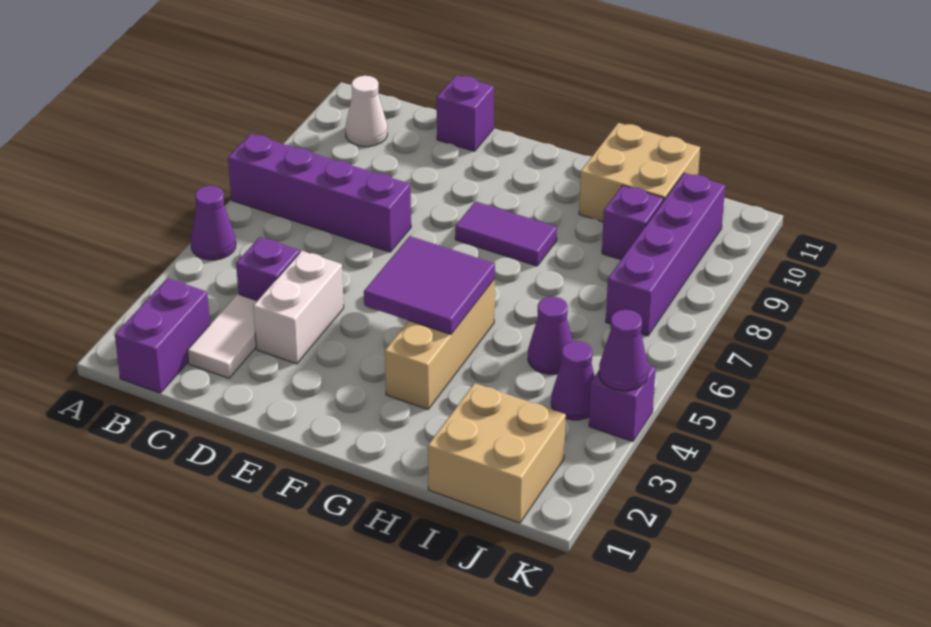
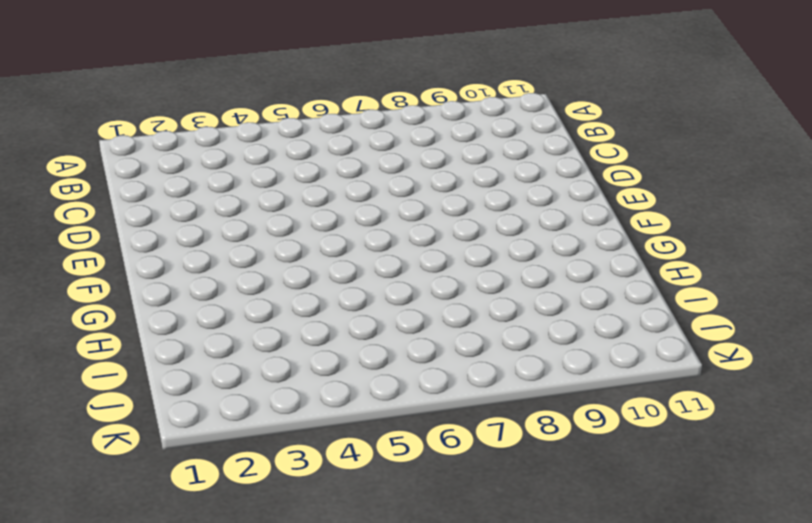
none -> purple 1x1 cone [191,186,236,260]
none -> purple 1x4 brick [228,134,411,252]
none -> purple 1x2 brick [115,278,210,393]

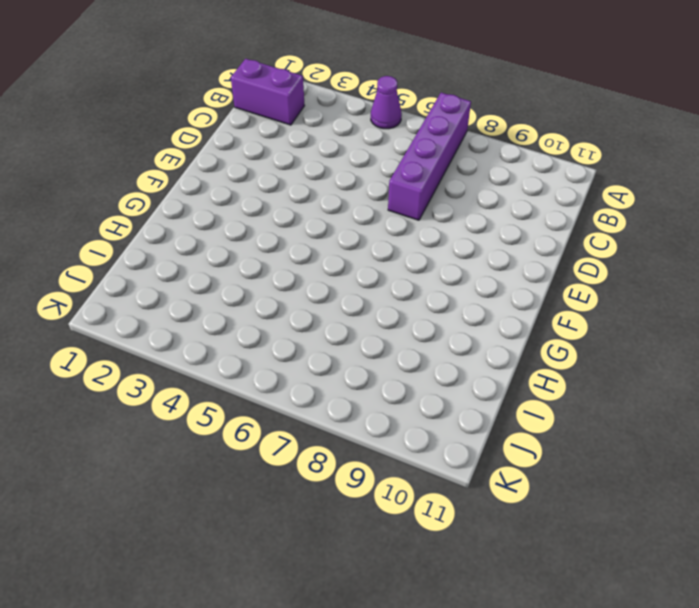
none -> white 1x1 cone [345,76,387,147]
none -> white 1x2 tile [187,294,257,378]
none -> purple 1x1 brick [236,237,300,301]

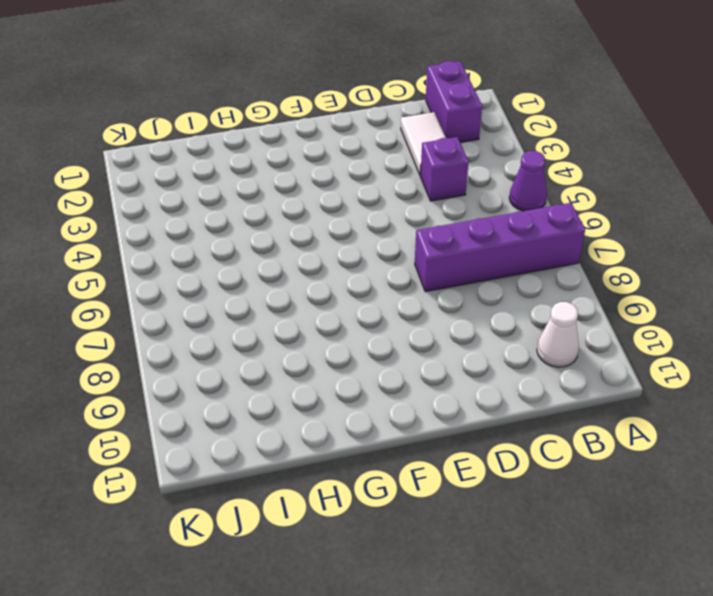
none -> white 1x2 brick [253,251,344,364]
none -> purple 1x1 brick [437,75,494,151]
none -> purple 1x2 tile [455,201,557,266]

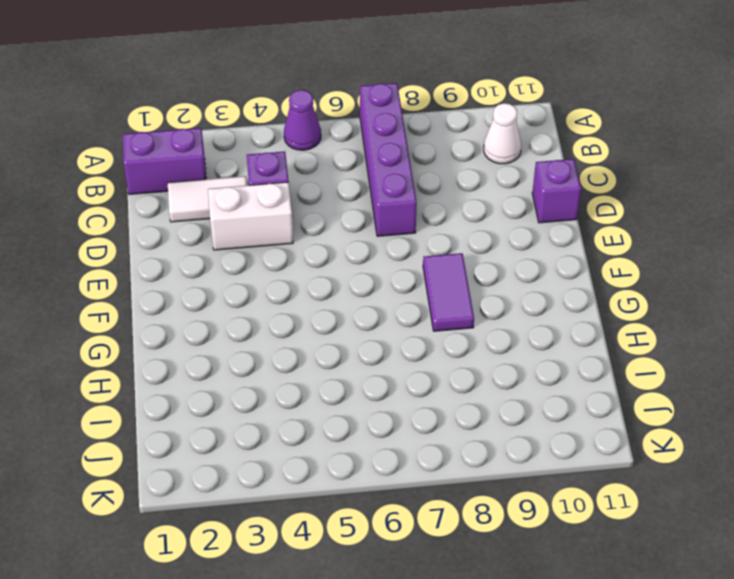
none -> tan 1x3 brick [385,279,495,409]
none -> tan 2x2 brick [579,123,700,222]
none -> tan 2x2 brick [428,383,566,523]

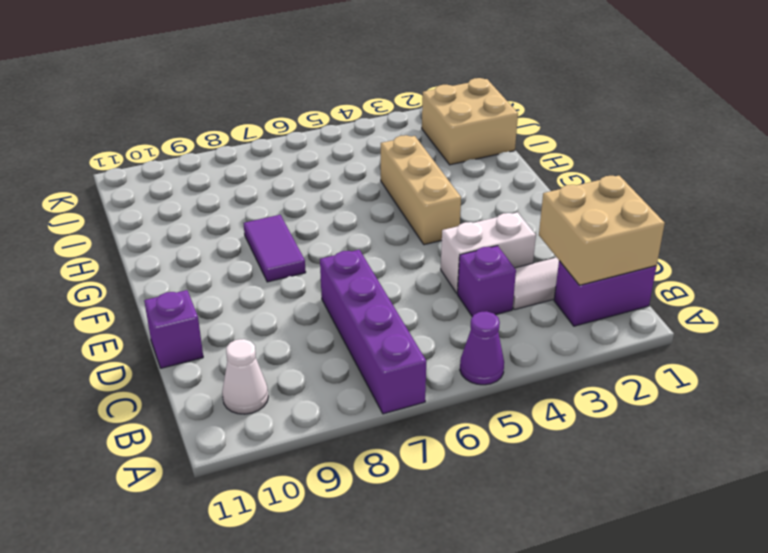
tan 2x2 brick [539,176,665,285] -> tan 2x2 brick moved to [579,123,700,222]
tan 1x3 brick [381,135,461,245] -> tan 1x3 brick turned to [385,279,495,409]
none -> purple 1x1 cone [528,297,573,374]
none -> purple 1x1 brick [602,185,663,260]
none -> purple 1x1 cone [551,341,595,420]

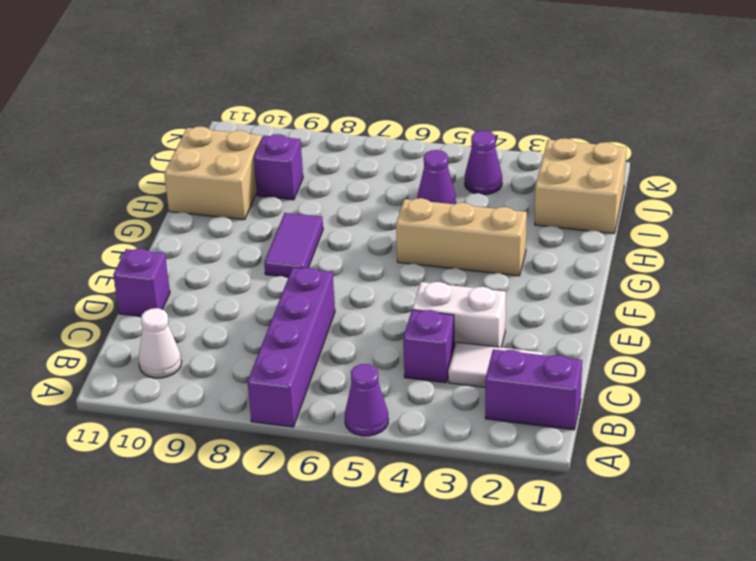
none -> purple 1x4 brick [606,173,725,336]
none -> purple 1x1 brick [589,365,656,441]
none -> purple 2x2 tile [364,236,495,334]

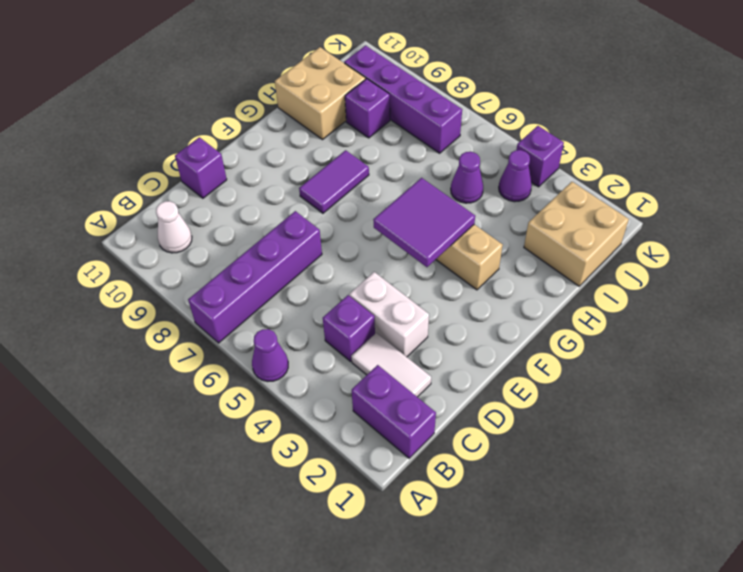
none -> purple 1x1 cone [599,310,648,391]

